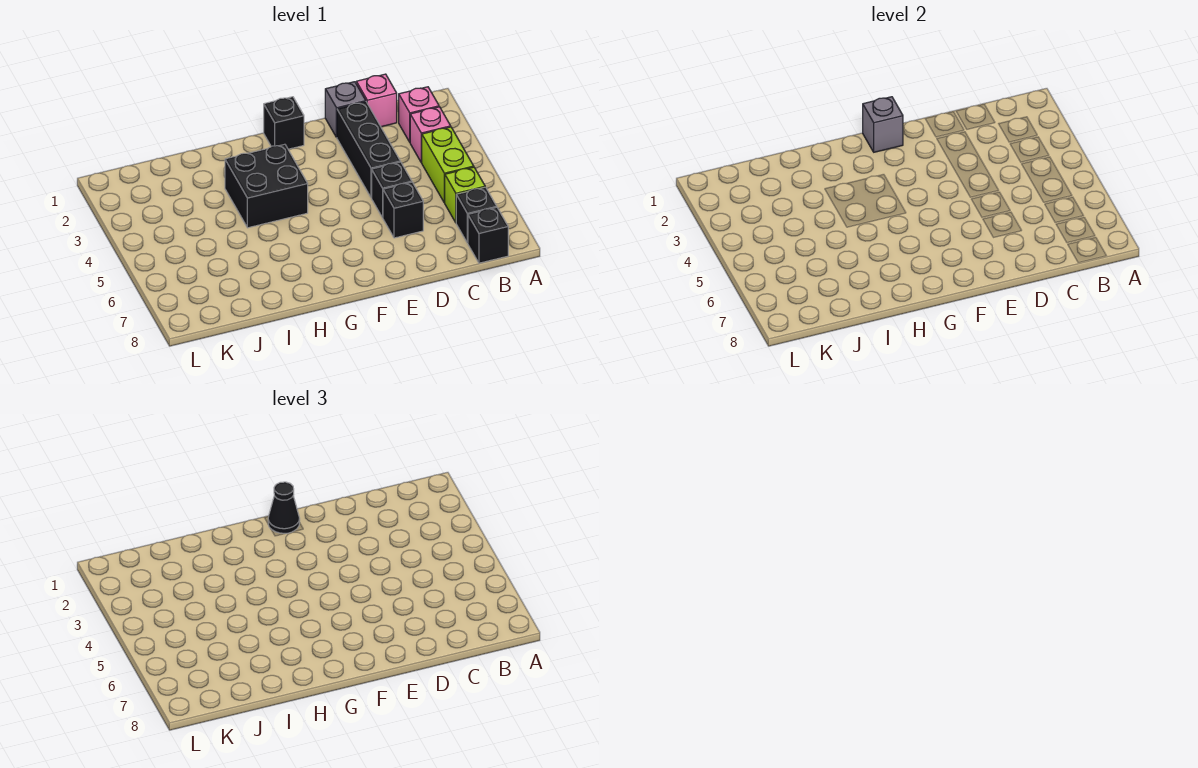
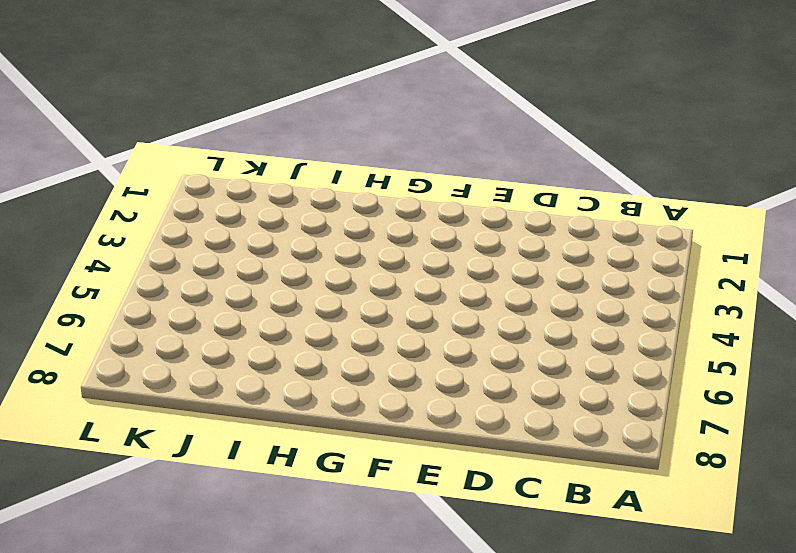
none -> pink 1x1 brick [399,87,439,142]
none -> pink 1x1 brick [410,107,451,162]
none -> lime 1x2 brick [421,127,474,203]

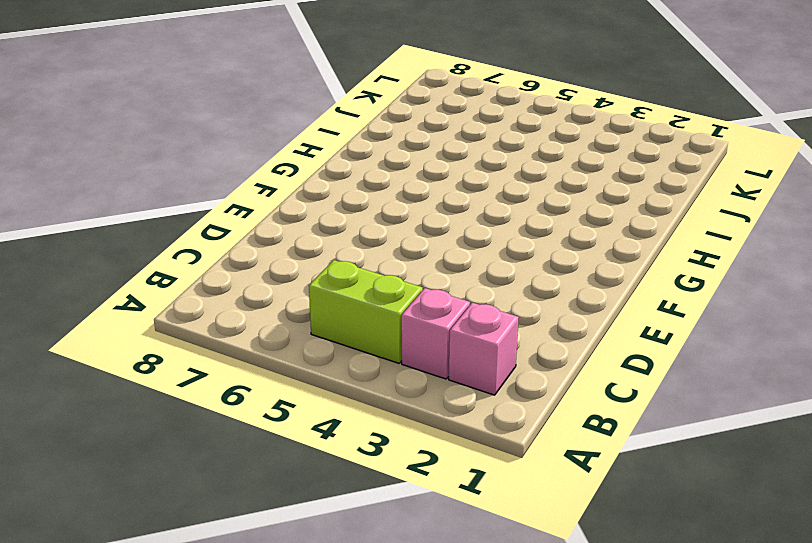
none -> lime 1x1 brick [445,167,485,222]
none -> black 1x1 brick [456,187,497,243]
none -> black 1x1 brick [468,207,508,263]

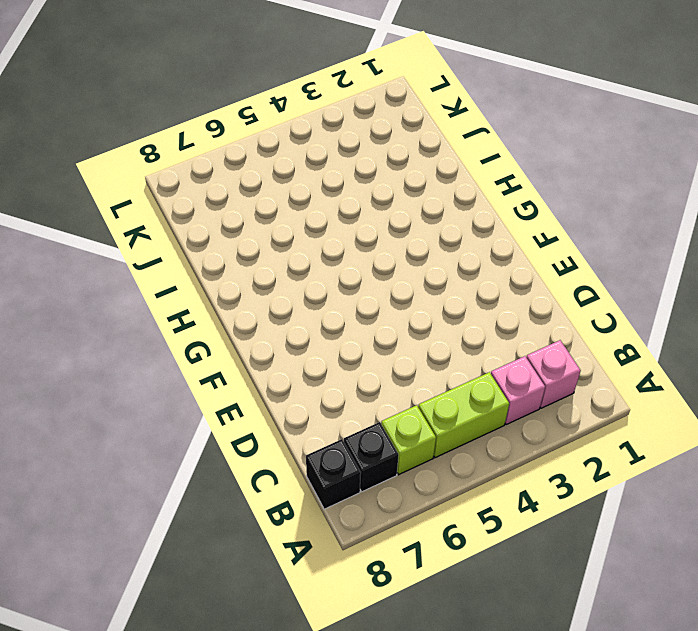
none -> pink 1x1 brick [356,74,397,127]
none -> grey 1x1 brick [325,82,366,137]
none -> black 1x3 brick [337,102,400,198]

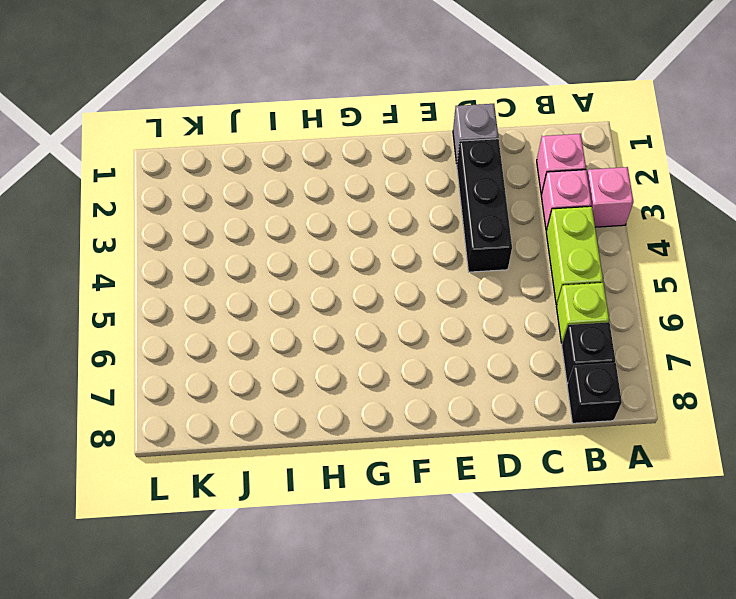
pink 1x1 brick [587,167,634,227] -> pink 1x1 brick moved to [356,74,397,127]
none -> black 1x1 brick [372,162,412,218]
none -> black 1x1 brick [383,182,423,238]
none -> black 1x1 brick [264,97,304,149]

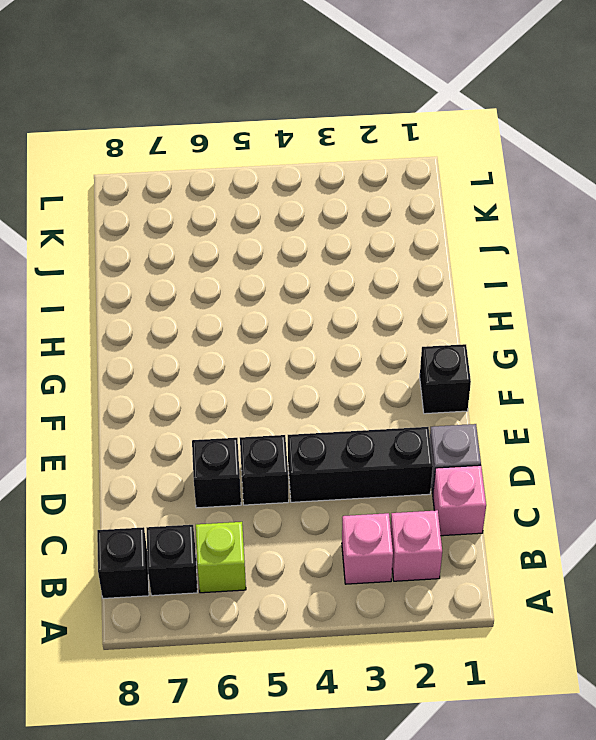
none -> lime 1x2 brick [421,127,474,203]
none -> black 2x2 brick [225,144,308,228]
none -> grey 1x1 brick [863,97,903,152]

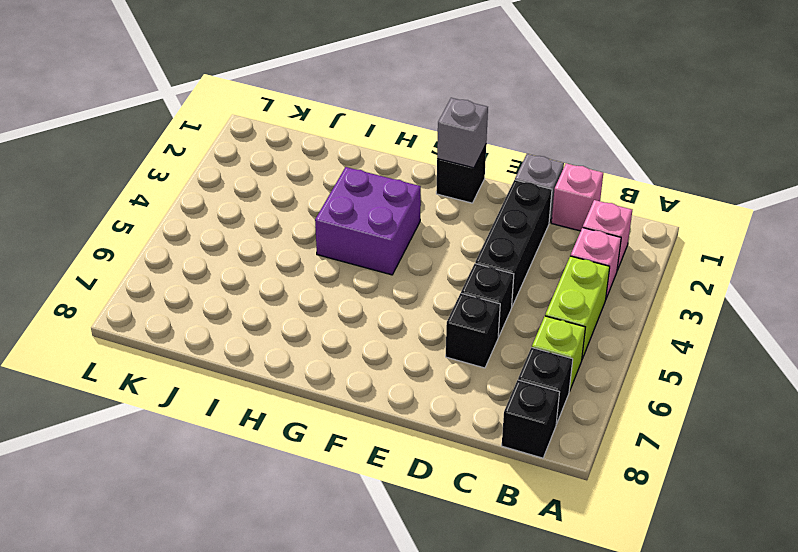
purple 2x2 brick [315,167,421,275] -> black 2x2 brick [225,144,308,228]
none -> black 1x1 cone [268,482,300,534]

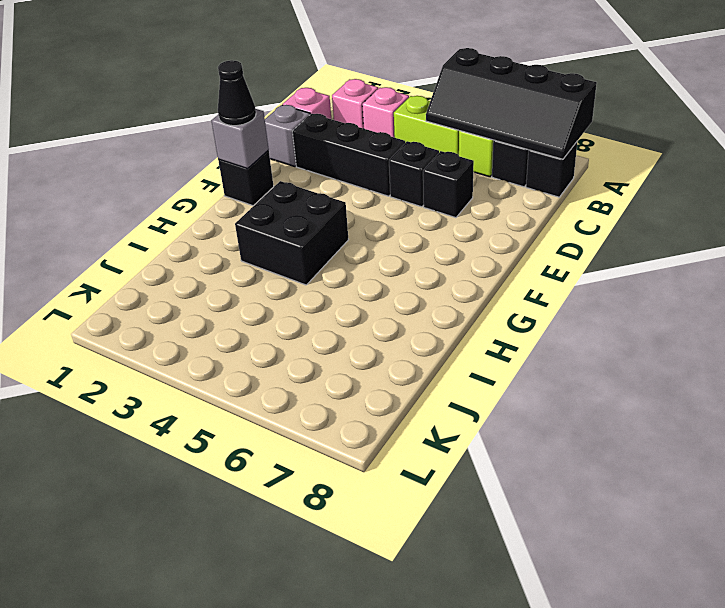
black 2x4 slope [426,48,597,159] -> none

